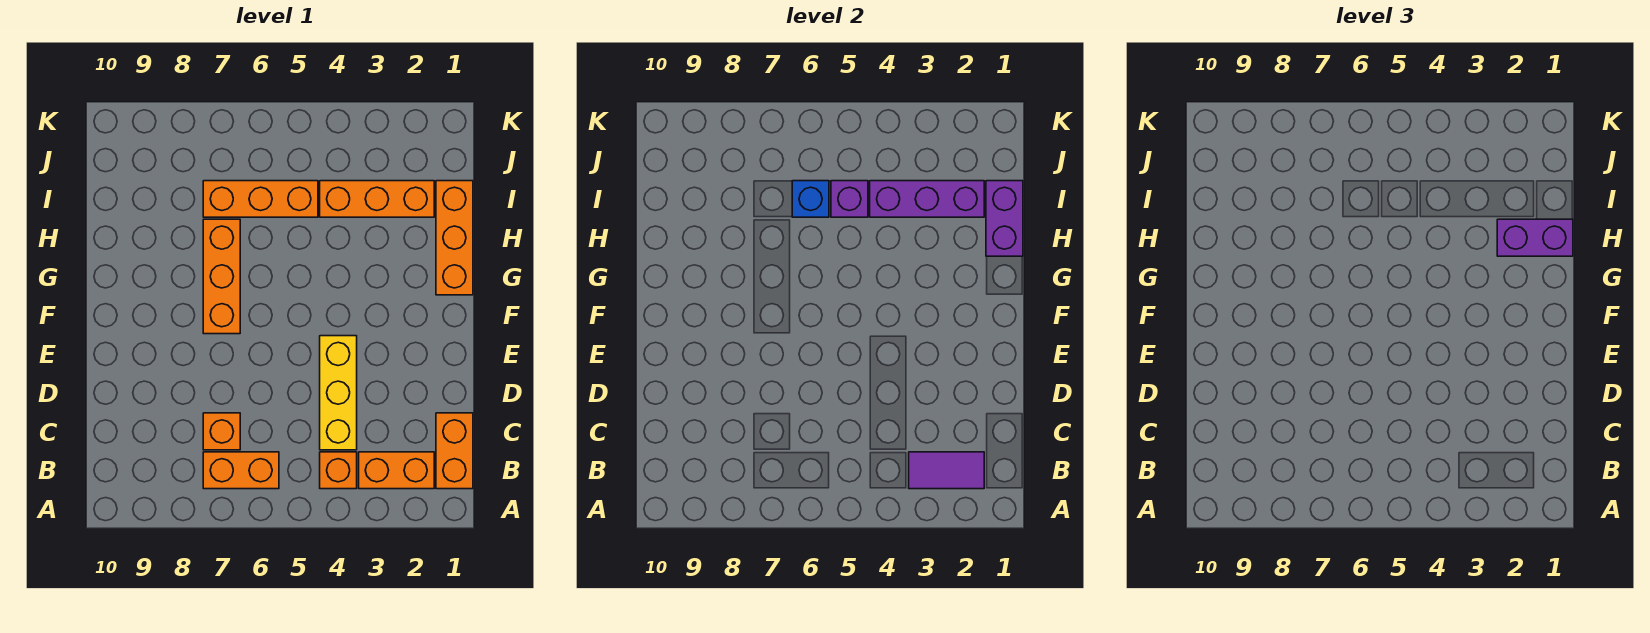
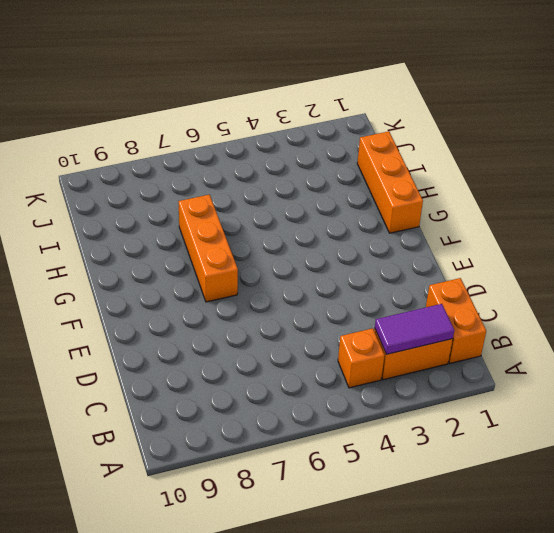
none -> orange 1x2 brick [203,452,279,489]
none -> yellow 1x3 brick [320,336,357,450]
none -> orange 1x1 brick [203,413,240,450]

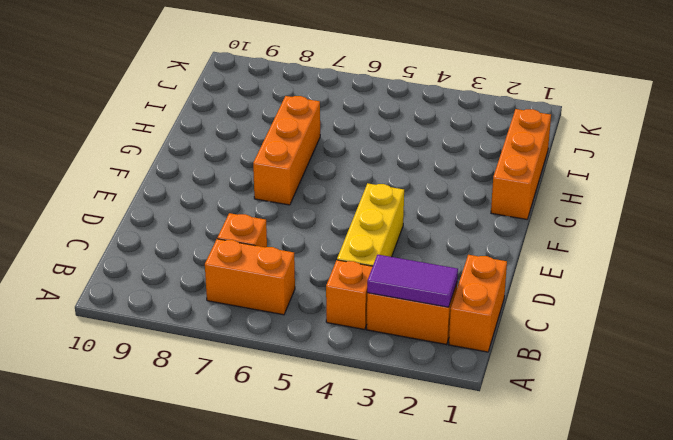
none -> orange 1x3 brick [320,181,434,217]
none -> orange 1x3 brick [203,181,318,217]
none -> purple 1x2 brick [986,181,1023,256]

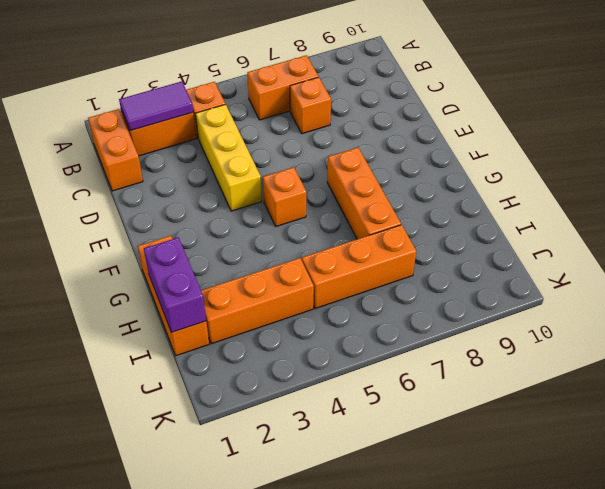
orange 1x1 brick [263,167,306,226] -> none
none -> purple 1x3 brick [870,181,984,217]
none -> purple 1x1 brick [831,181,868,217]
none -> blue 1x1 brick [792,181,829,217]

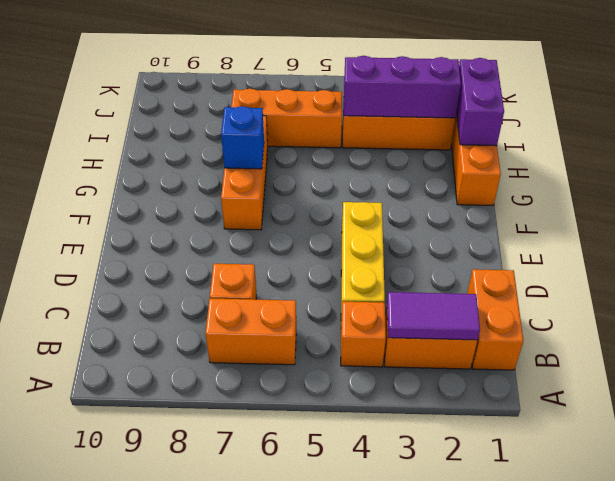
blue 1x1 brick [221,106,264,169] -> blue 1x1 brick moved to [792,181,829,217]
none -> purple 1x1 brick [831,181,868,217]
none -> purple 1x2 brick [1497,219,1573,256]

